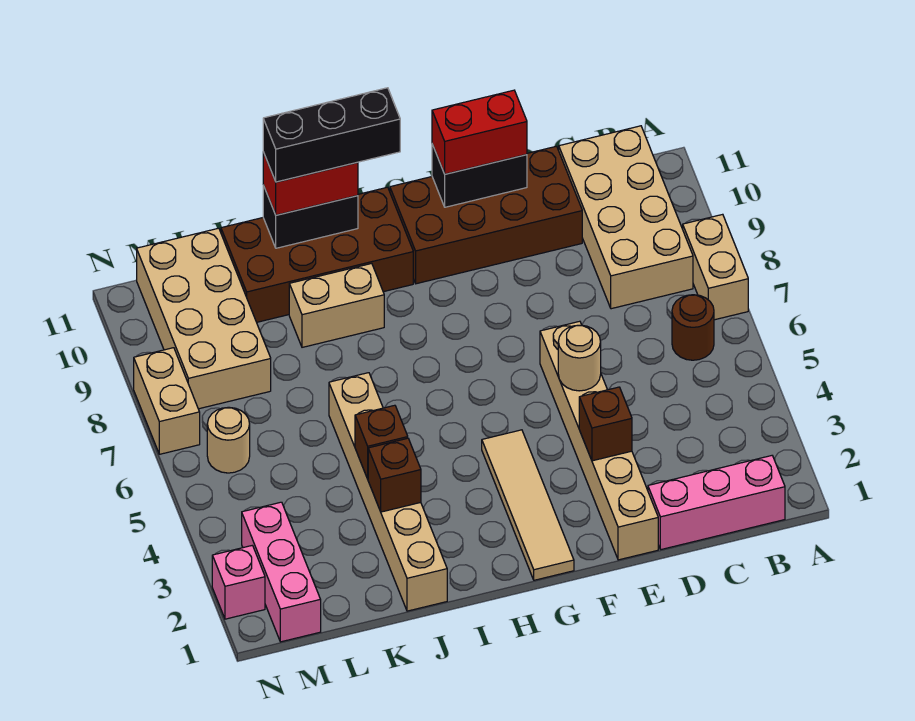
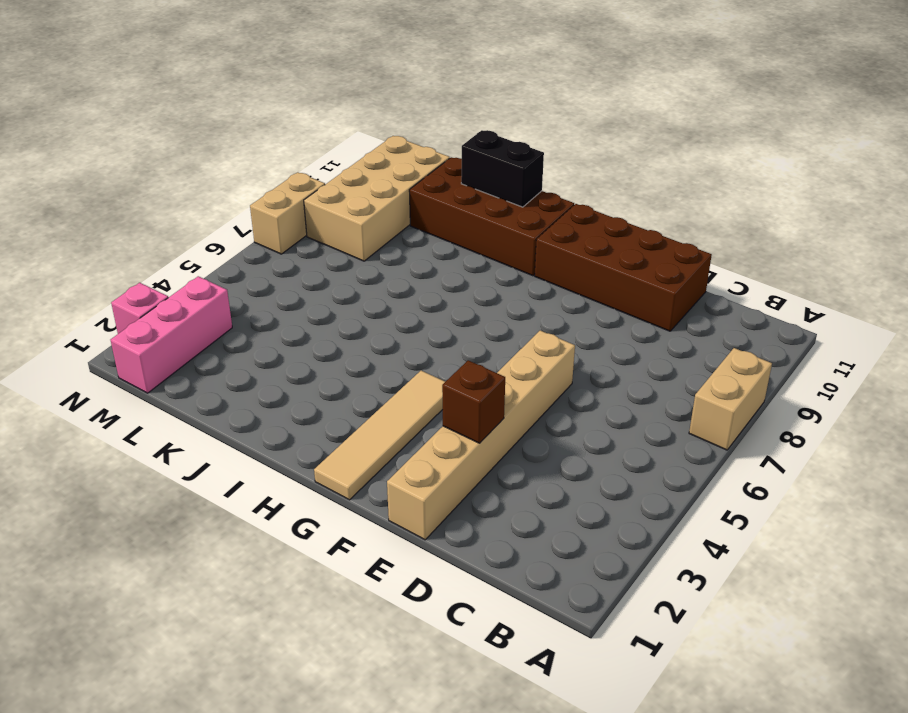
none -> pink 1x3 brick [648,456,785,550]
none -> brown 1x1 round brick [672,295,714,360]
none -> tan 2x4 brick [559,126,693,309]

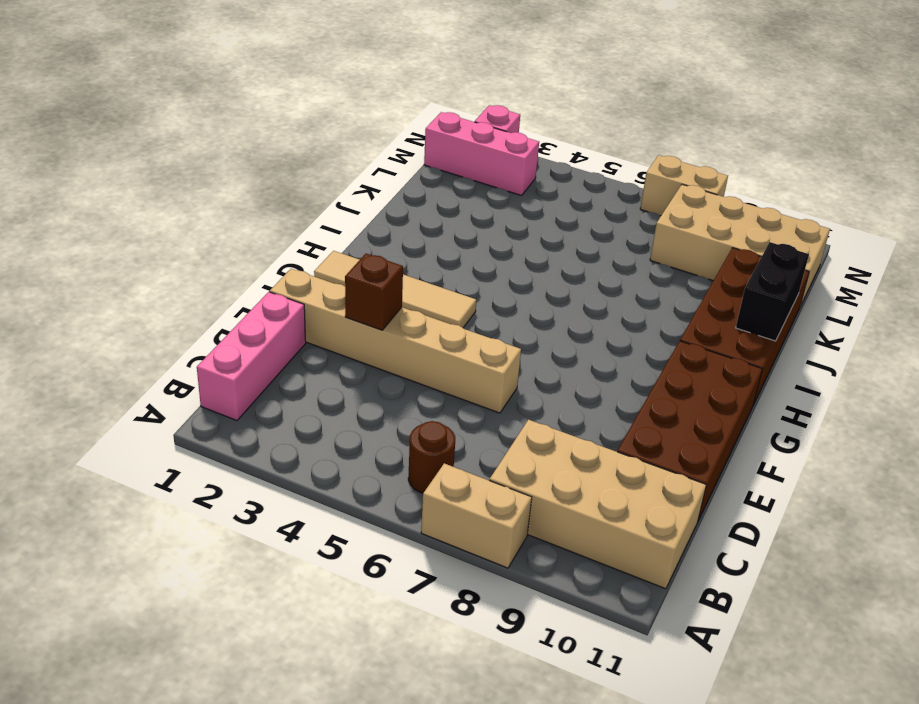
none -> tan 1x2 brick [289,263,384,347]
none -> tan 1x6 brick [329,373,447,611]
none -> tan 1x1 round brick [207,407,250,473]

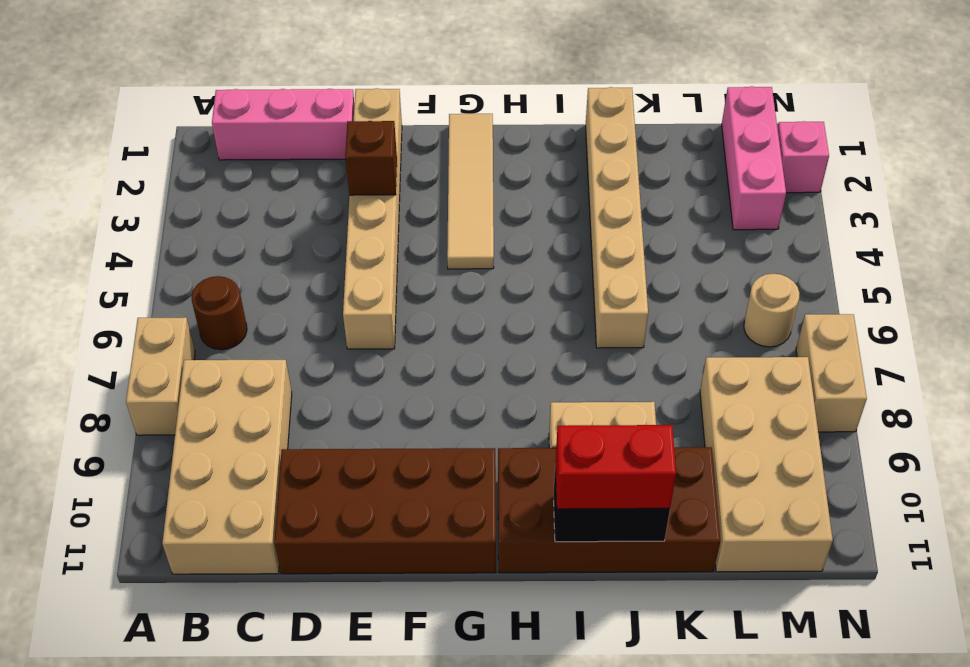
none -> tan 1x1 round brick [558,325,601,391]
none -> black 1x2 brick [432,144,527,207]
none -> brown 1x1 brick [368,438,421,512]

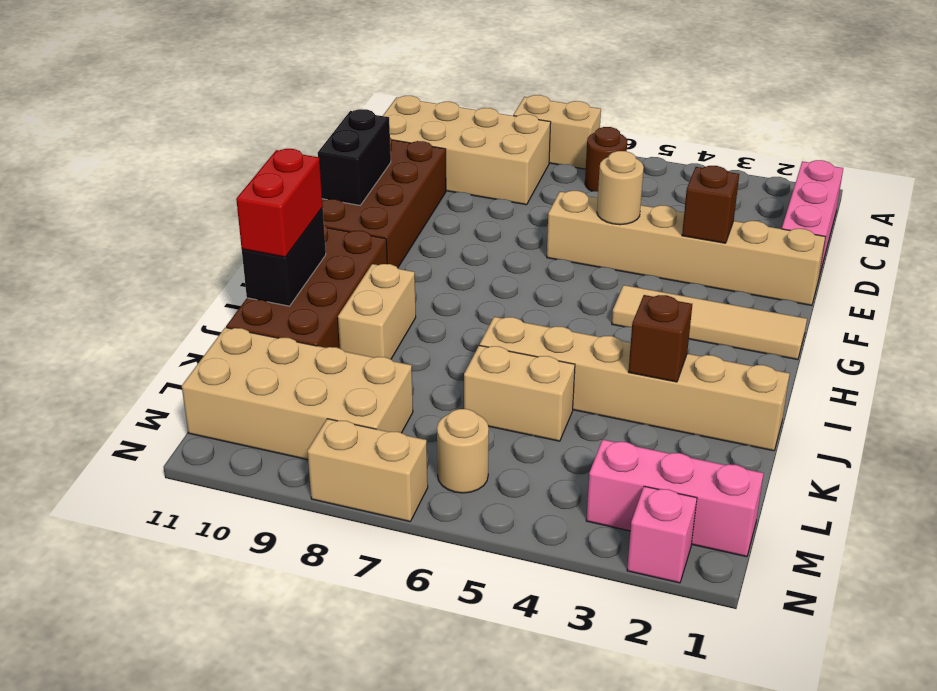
tan 1x2 brick [464,345,575,441] -> none
none -> brown 1x1 brick [355,405,408,479]
none -> red 1x2 brick [432,90,527,174]
none -> black 1x3 brick [263,88,400,182]

